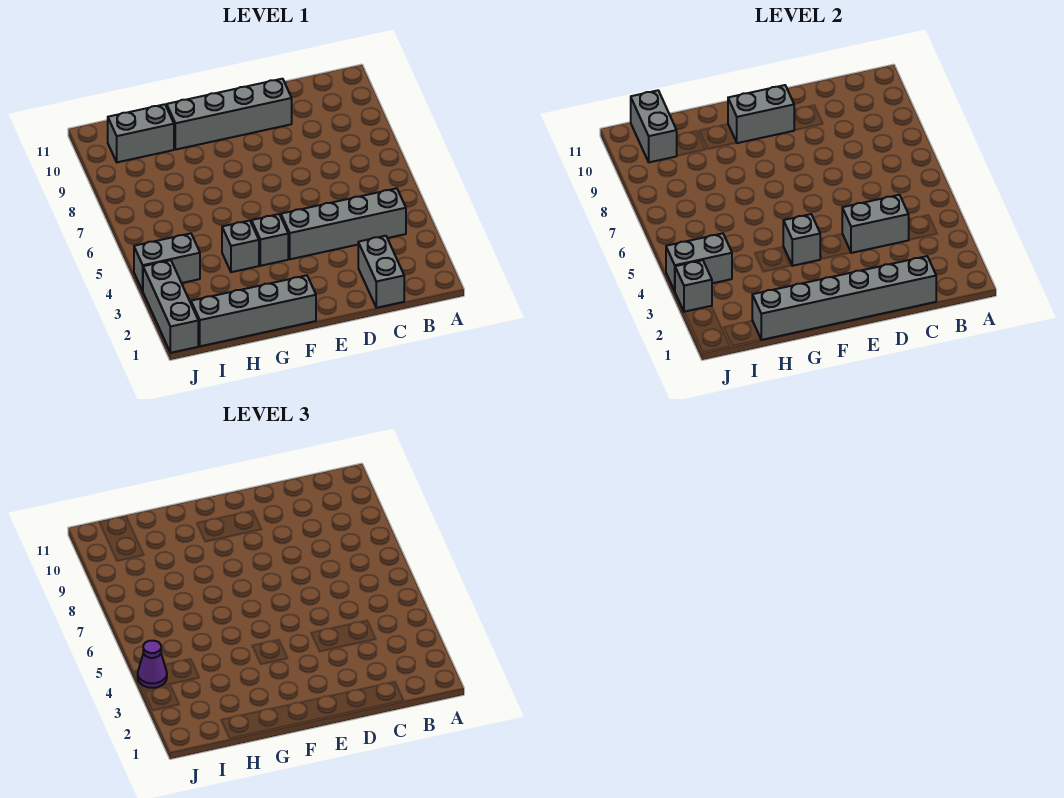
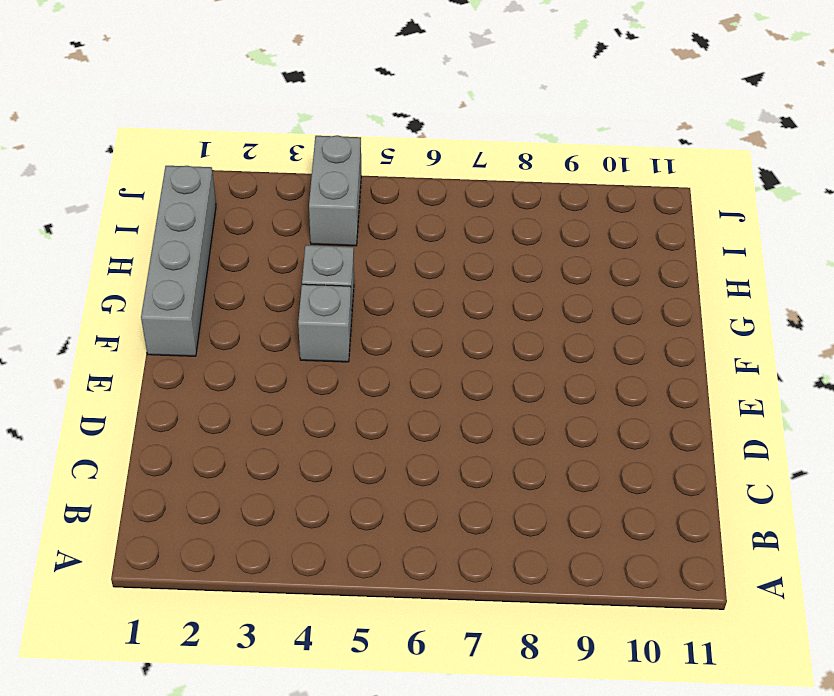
none -> grey 1x4 brick [281,188,406,259]
none -> grey 1x2 brick [358,236,404,308]
none -> grey 1x4 brick [167,79,292,150]

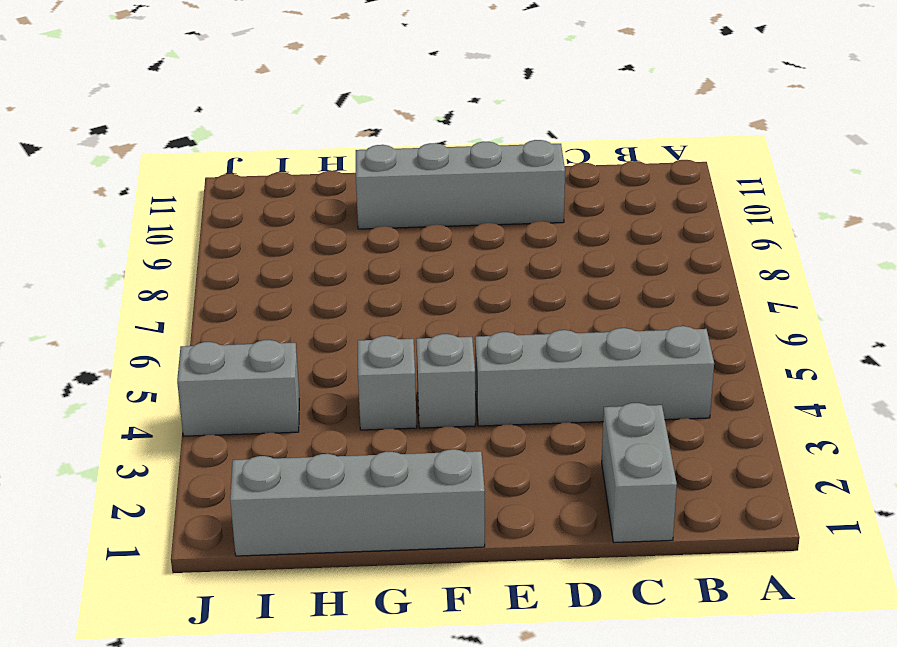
none -> grey 1x2 brick [108,104,174,162]
none -> grey 1x3 brick [143,260,198,353]
none -> grey 1x6 brick [752,256,936,340]

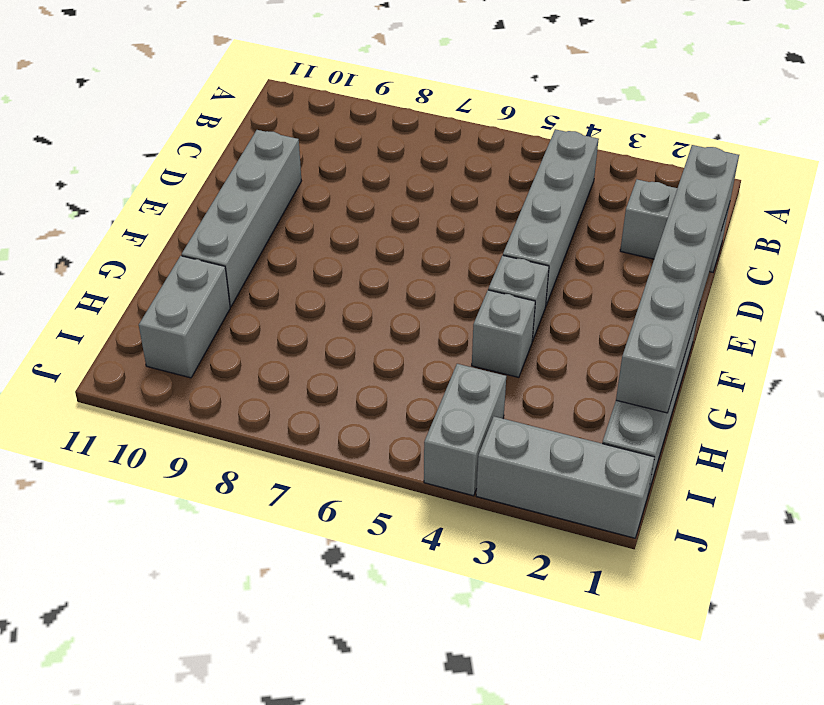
none -> grey 1x2 brick [842,195,909,253]
none -> grey 1x2 brick [728,85,794,143]
none -> grey 1x1 brick [783,214,820,266]

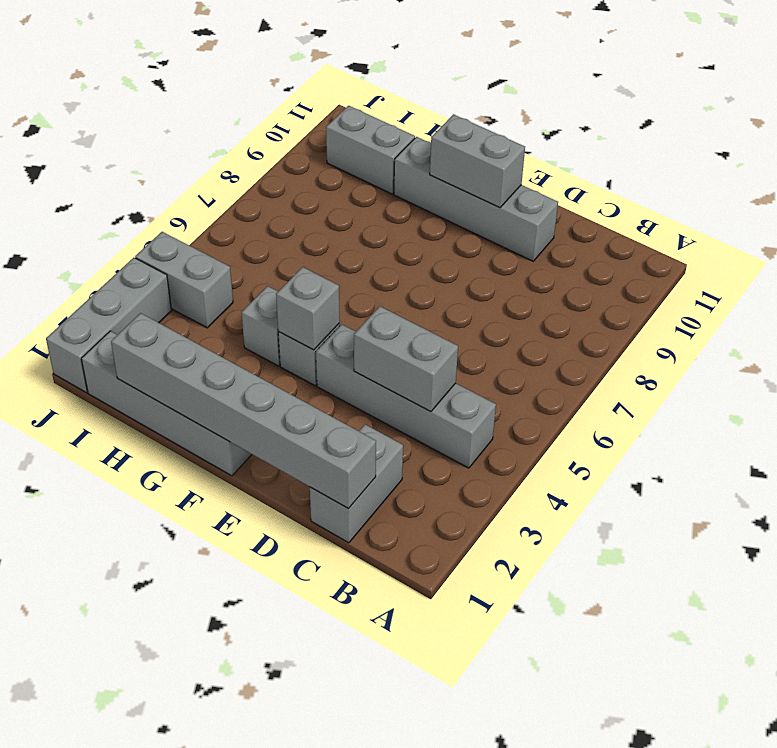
none -> grey 1x2 brick [666,233,732,291]
none -> grey 1x2 brick [631,90,677,162]
none -> grey 1x1 brick [675,260,712,312]

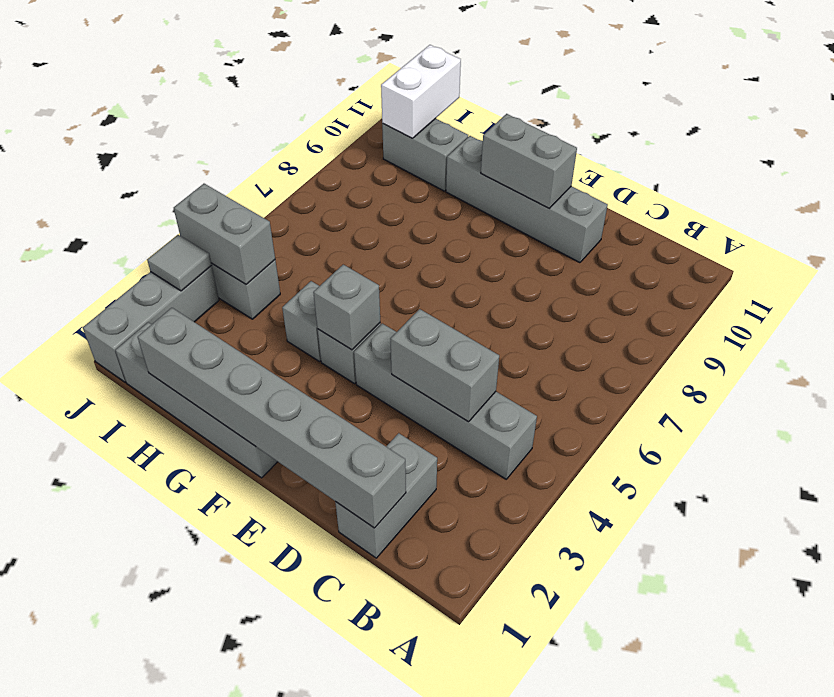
white 1x2 brick [381,45,461,138] -> grey 1x2 brick [631,90,677,162]
grey 1x1 tile [147,235,212,291] -> grey 1x1 brick [675,260,712,312]
none -> purple 1x1 cone [138,641,167,688]

